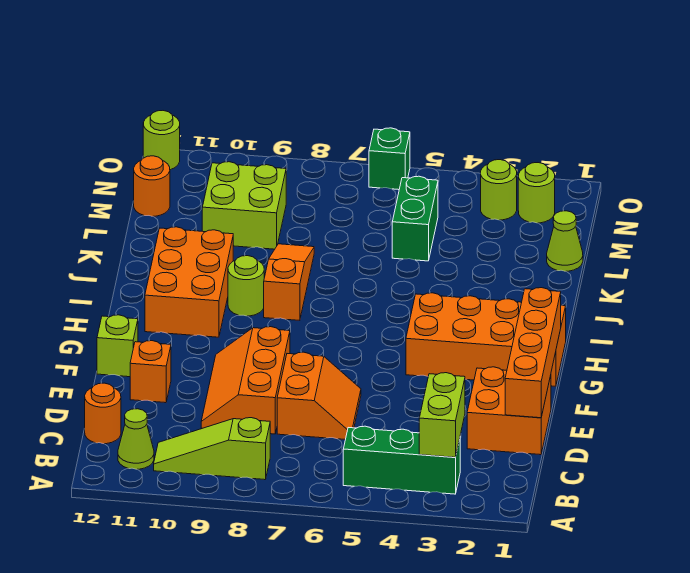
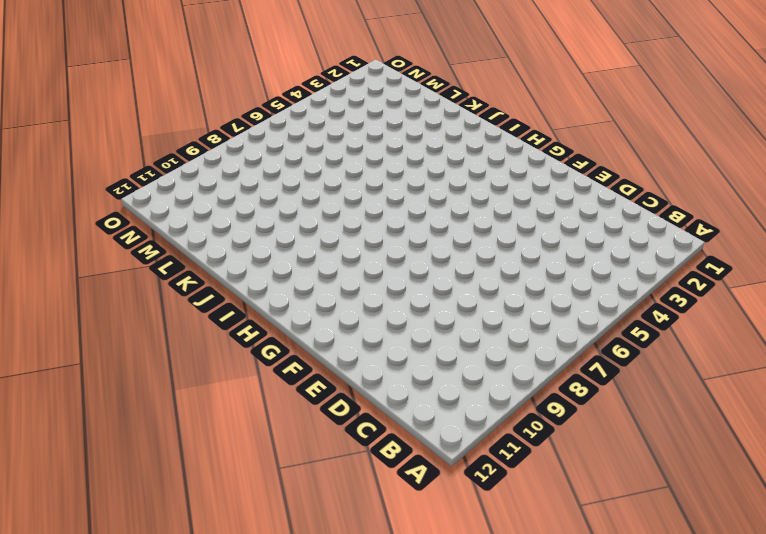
none -> green 1x3 brick [343,426,460,494]
none -> lime 1x3 slope [154,418,270,480]
none -> lime 1x1 cone [118,409,154,469]

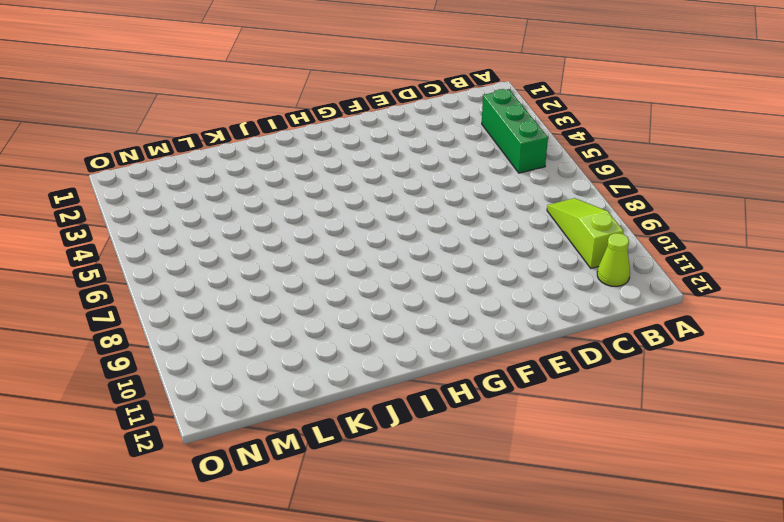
lime 1x3 slope [547,198,623,268] -> lime 1x3 slope turned to [154,418,270,480]
none -> orange 1x1 round brick [85,383,121,444]
none -> orange 2x2 brick [467,367,551,455]
none -> orange 2x2 slope [277,352,361,440]

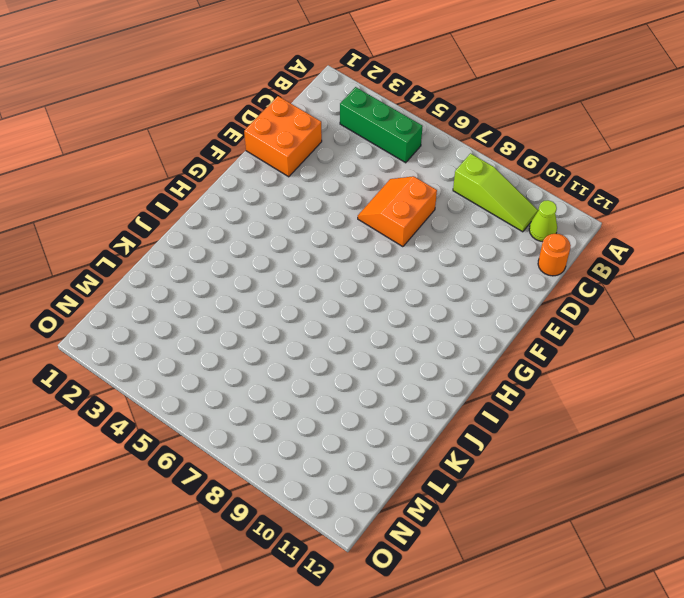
none -> orange 2x3 slope [201,327,290,434]
none -> orange 1x1 brick [130,341,171,403]
none -> lime 1x1 brick [97,315,138,377]

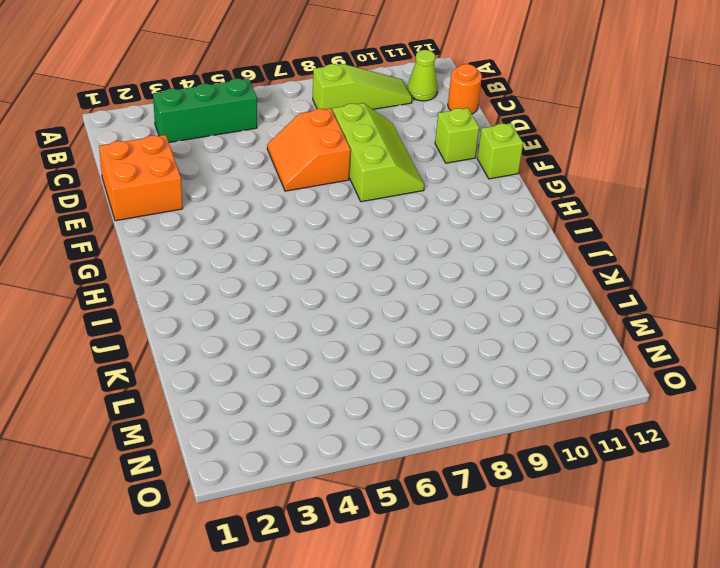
lime 2x3 slope [332,103,424,202] -> orange 2x3 slope [201,327,290,434]
lime 1x1 brick [435,108,479,163] -> orange 1x1 brick [130,341,171,403]
none -> orange 2x4 brick [406,293,566,386]
none -> orange 2x3 brick [145,227,233,337]
none -> orange 1x3 slope [264,244,314,320]

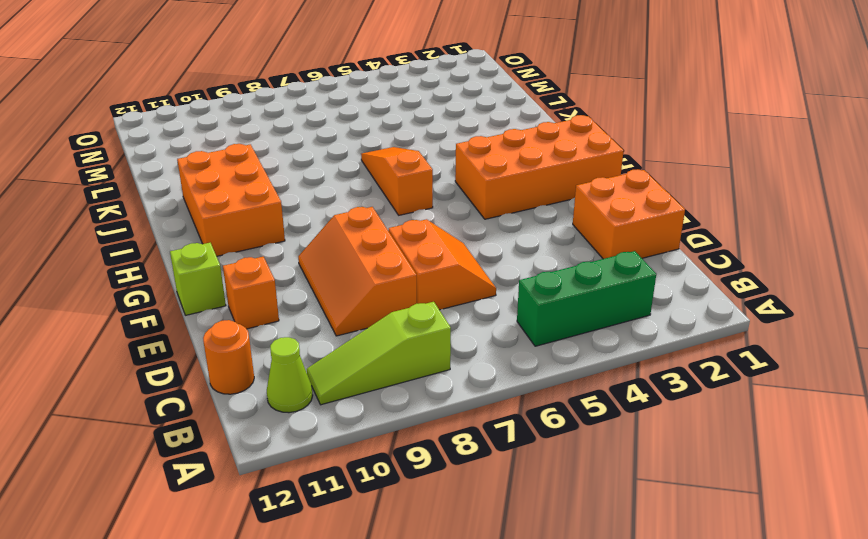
orange 1x3 slope [361,147,433,215] -> orange 1x3 slope moved to [264,244,314,320]
none -> lime 1x1 round brick [228,256,264,316]
none -> lime 1x1 cone [547,211,583,271]
none -> green 1x2 brick [392,176,438,261]

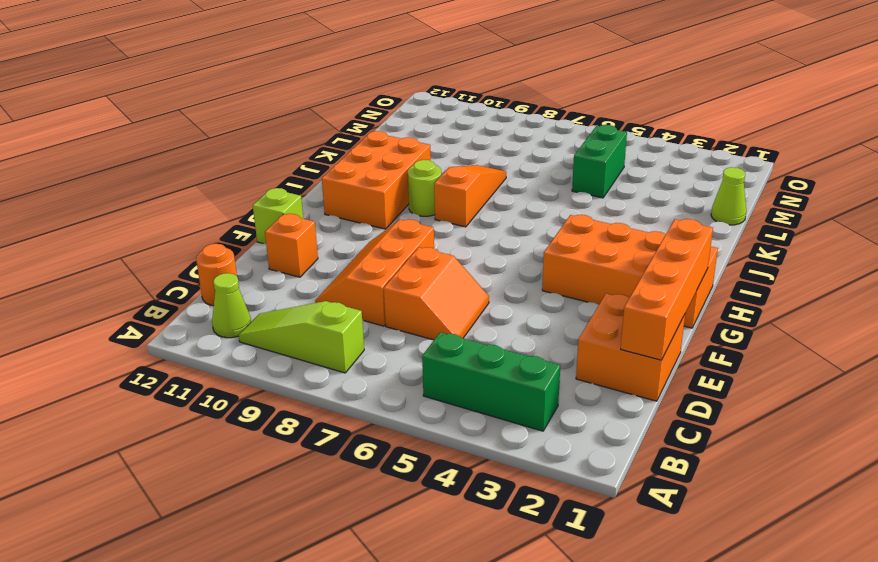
none -> lime 2x2 brick [202,162,286,249]
none -> orange 1x1 round brick [134,156,170,216]
none -> lime 1x1 round brick [518,163,555,223]

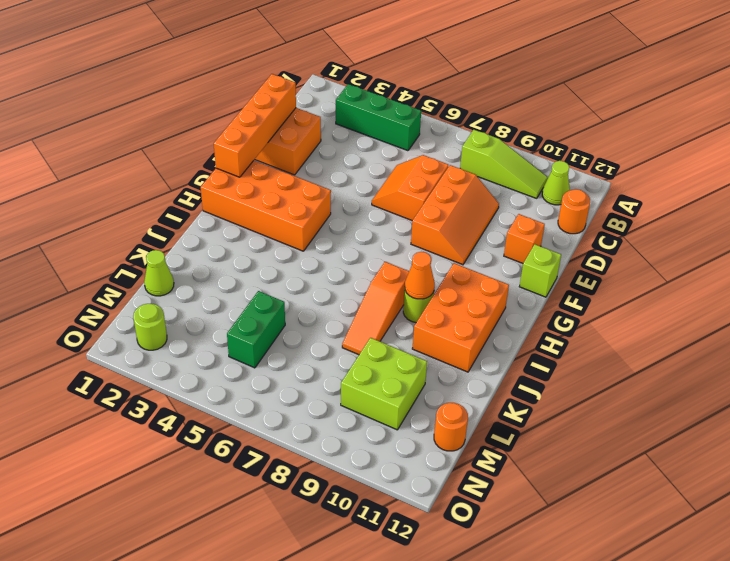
orange 1x1 cone [405,252,435,299] -> none
none -> lime 1x1 round brick [481,160,517,220]
none -> green 1x1 brick [369,128,410,190]
none -> lime 1x1 round brick [143,111,180,170]

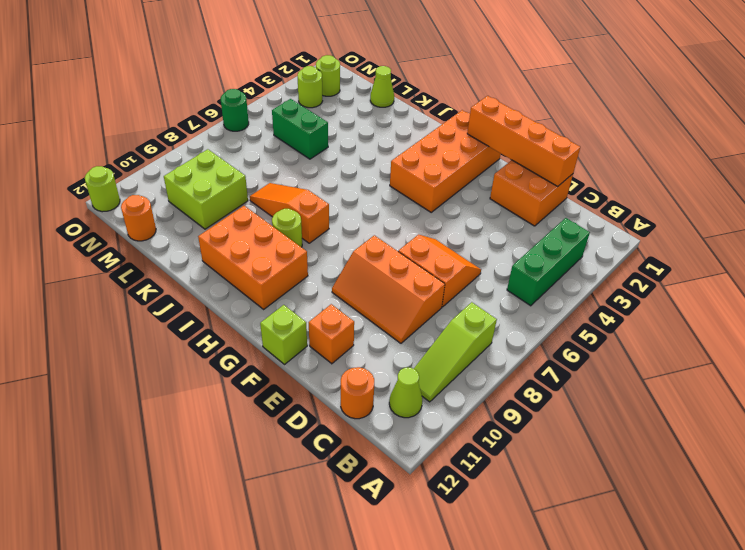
green 1x1 round brick [221,89,249,131] -> green 1x1 brick [369,128,410,190]
none -> lime 1x2 brick [419,373,465,457]

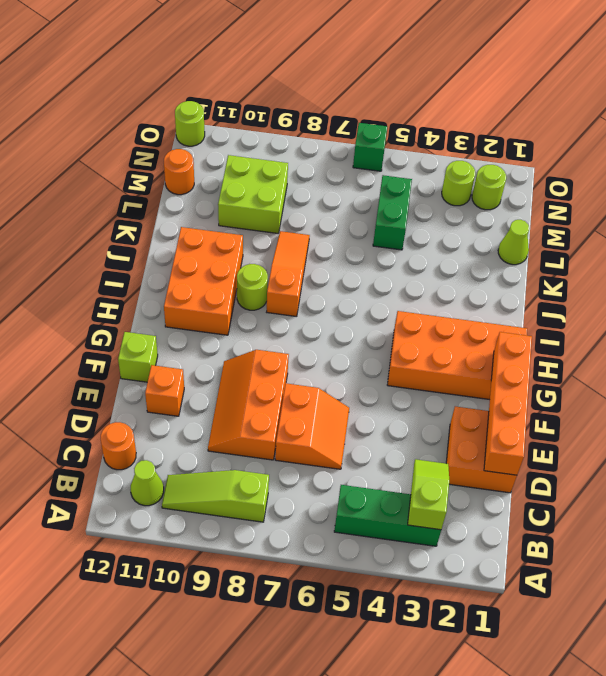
lime 1x2 slope [408,459,449,530] -> lime 1x2 brick [419,373,465,457]

